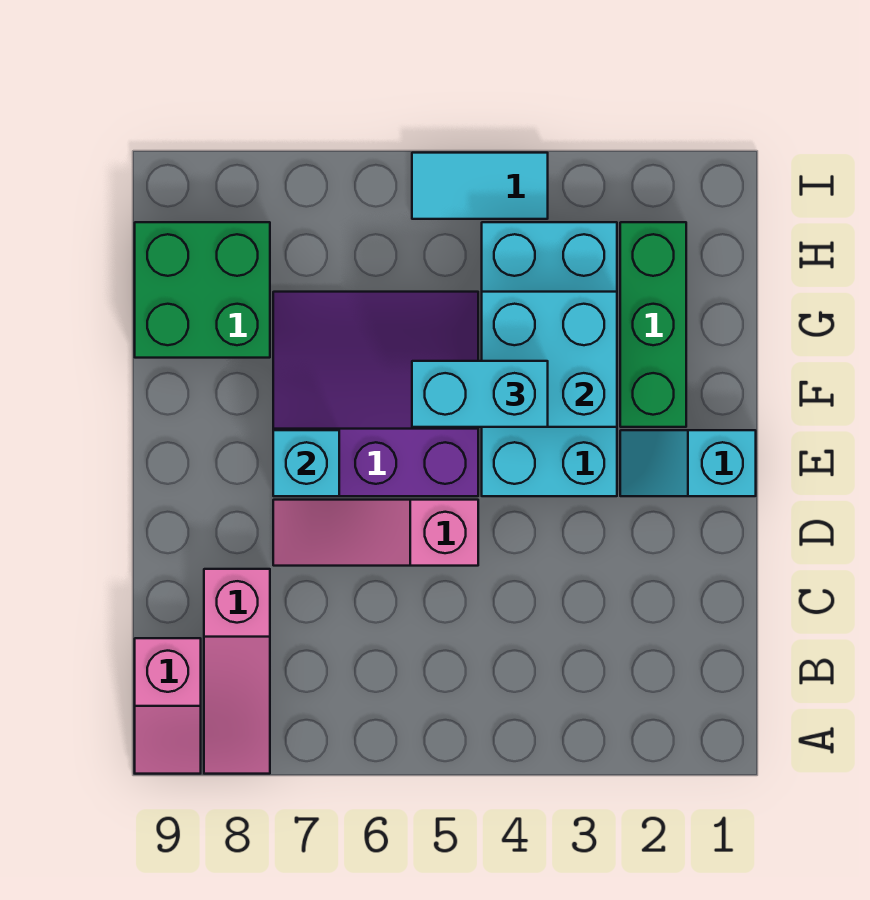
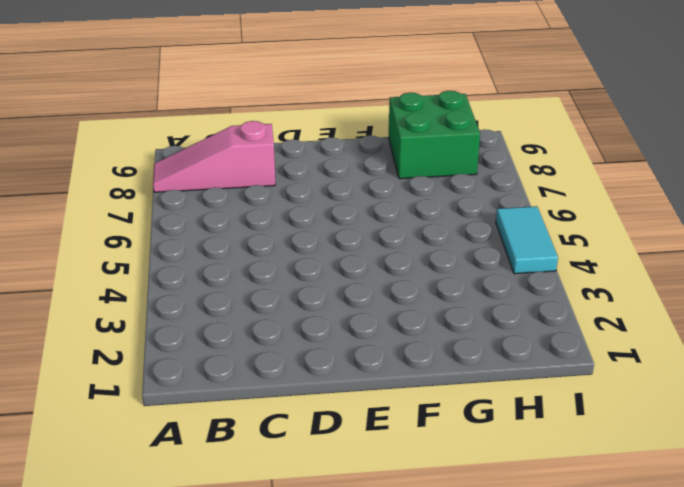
none -> pink 1x2 slope [135,638,201,774]
none -> pink 1x3 slope [273,500,478,566]
none -> cyan 1x2 slope [620,430,756,496]

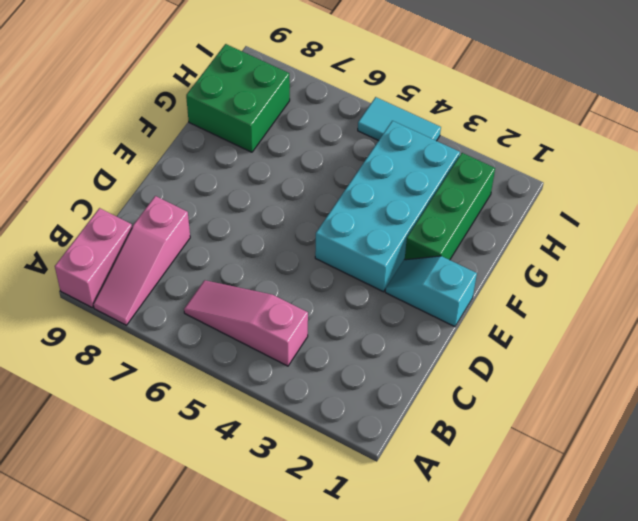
pink 1x2 brick [55,208,132,307] -> pink 1x2 slope [135,638,201,774]
pink 1x3 slope [184,280,308,366] -> pink 1x3 slope moved to [273,500,478,566]
none -> purple 3x3 slope [273,292,478,496]
none -> cyan 1x1 brick [273,430,339,496]
none -> cyan 2x2 brick [482,292,617,427]

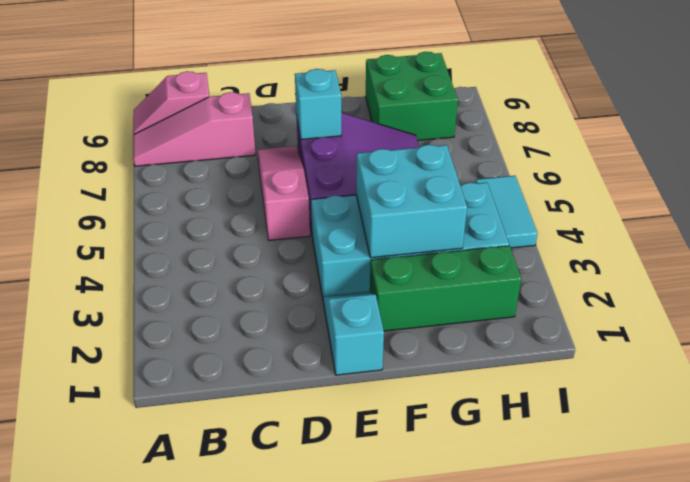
none -> cyan 1x2 brick [412,361,548,427]

